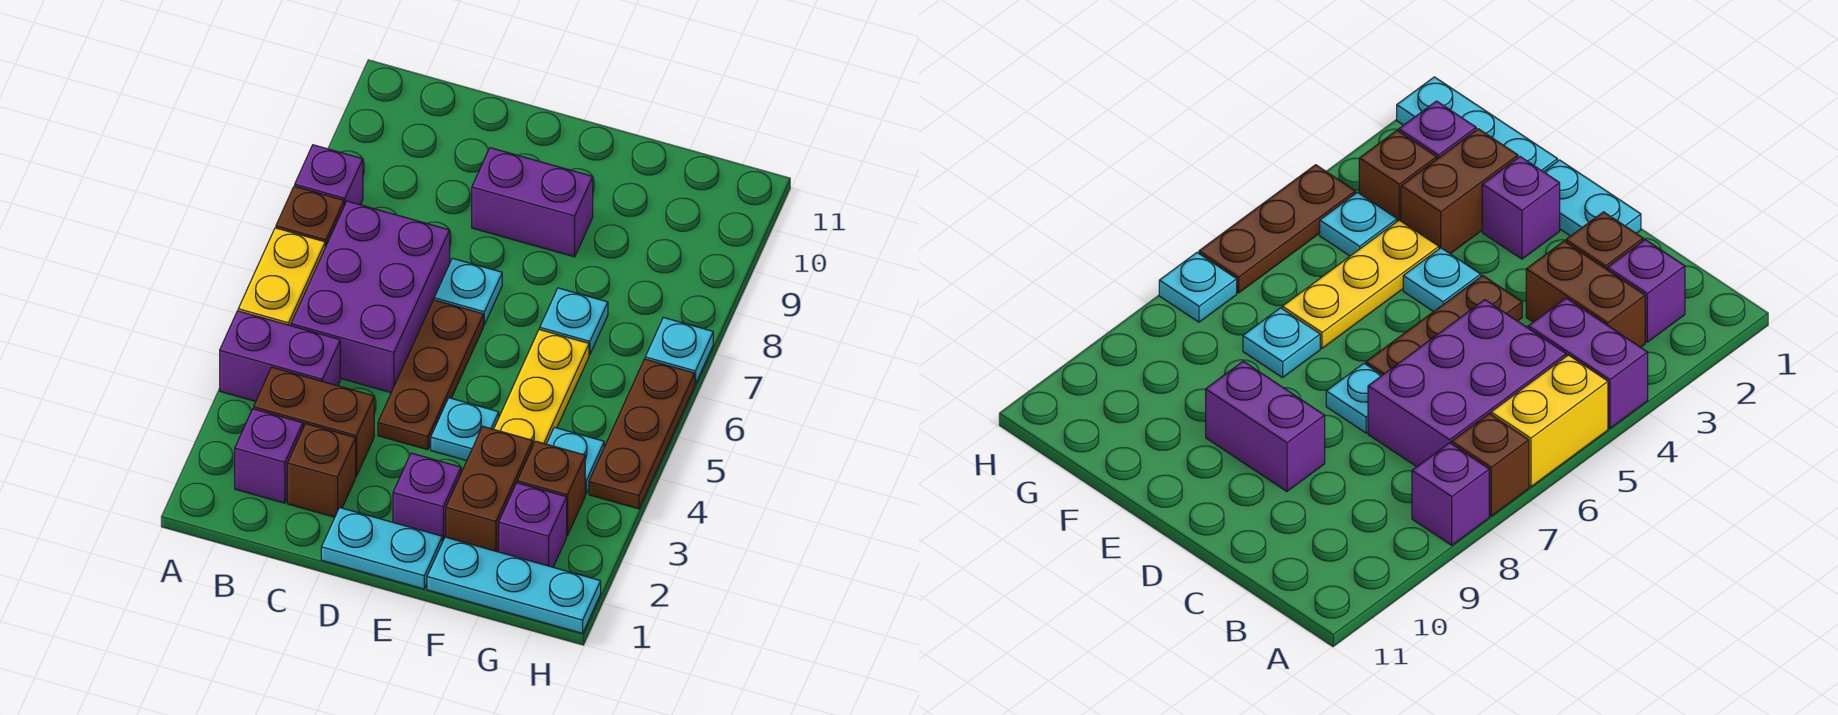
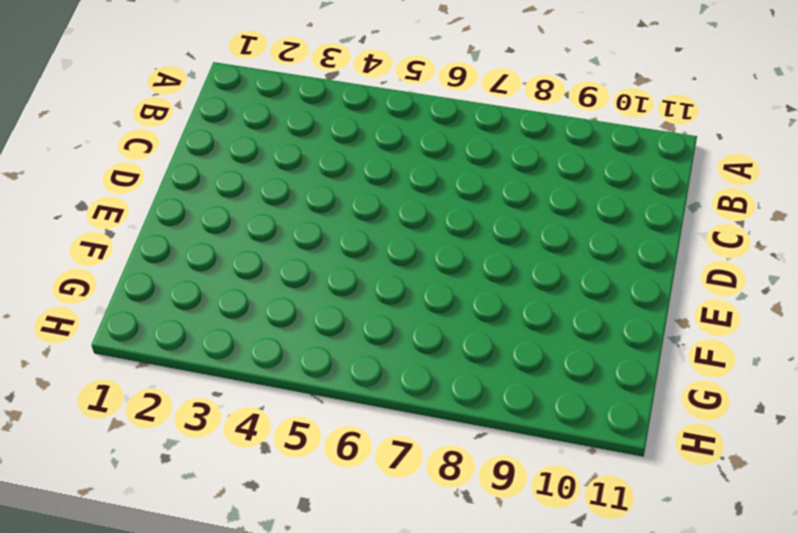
none -> purple 1x2 brick [220,311,340,401]
none -> yellow 1x2 brick [238,228,325,326]
none -> brown 1x1 brick [276,186,344,247]

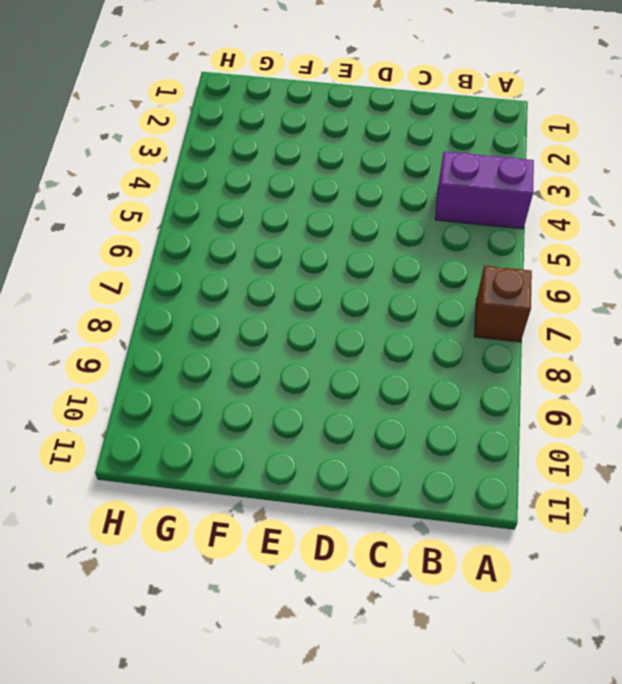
none -> yellow 1x2 brick [238,228,325,326]
none -> purple 1x1 brick [295,145,363,206]
none -> purple 1x1 brick [235,409,303,503]

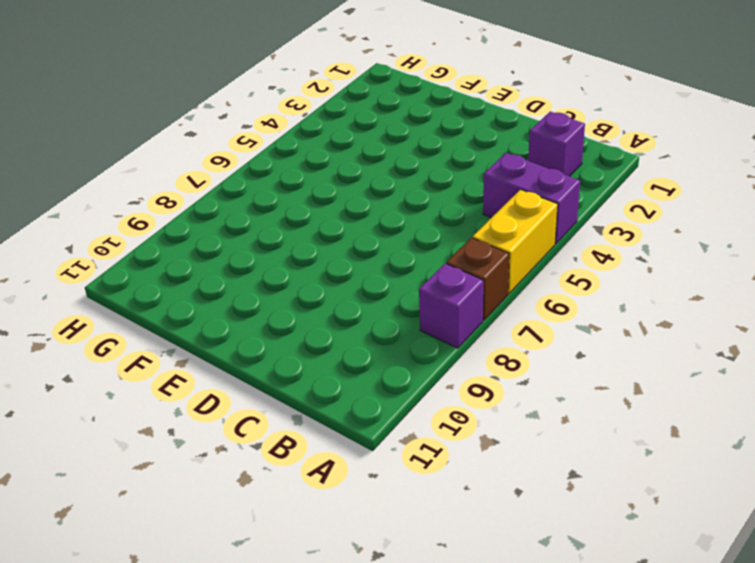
none -> brown 1x2 brick [254,367,374,476]
none -> purple 2x3 brick [291,201,450,393]
none -> brown 1x1 brick [287,424,356,517]

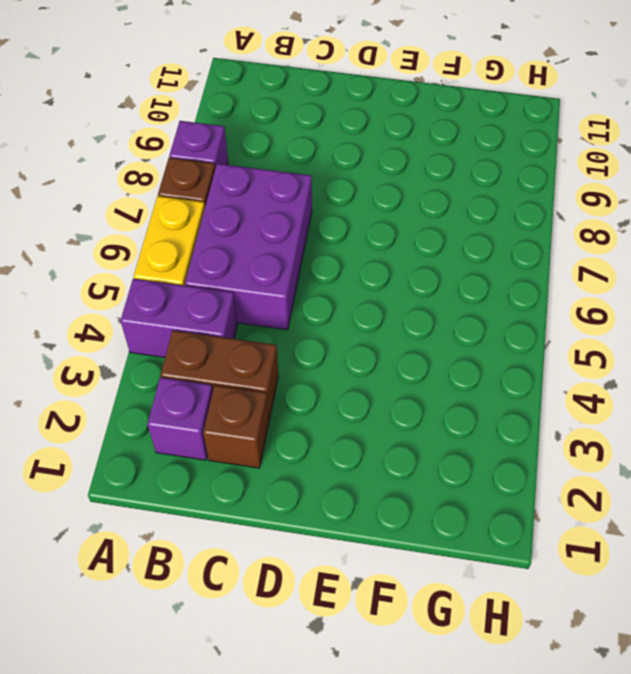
none -> cyan 1x2 plate [321,508,442,589]
none -> brown 1x3 plate [378,300,484,450]
none -> cyan 1x1 plate [434,258,502,325]

